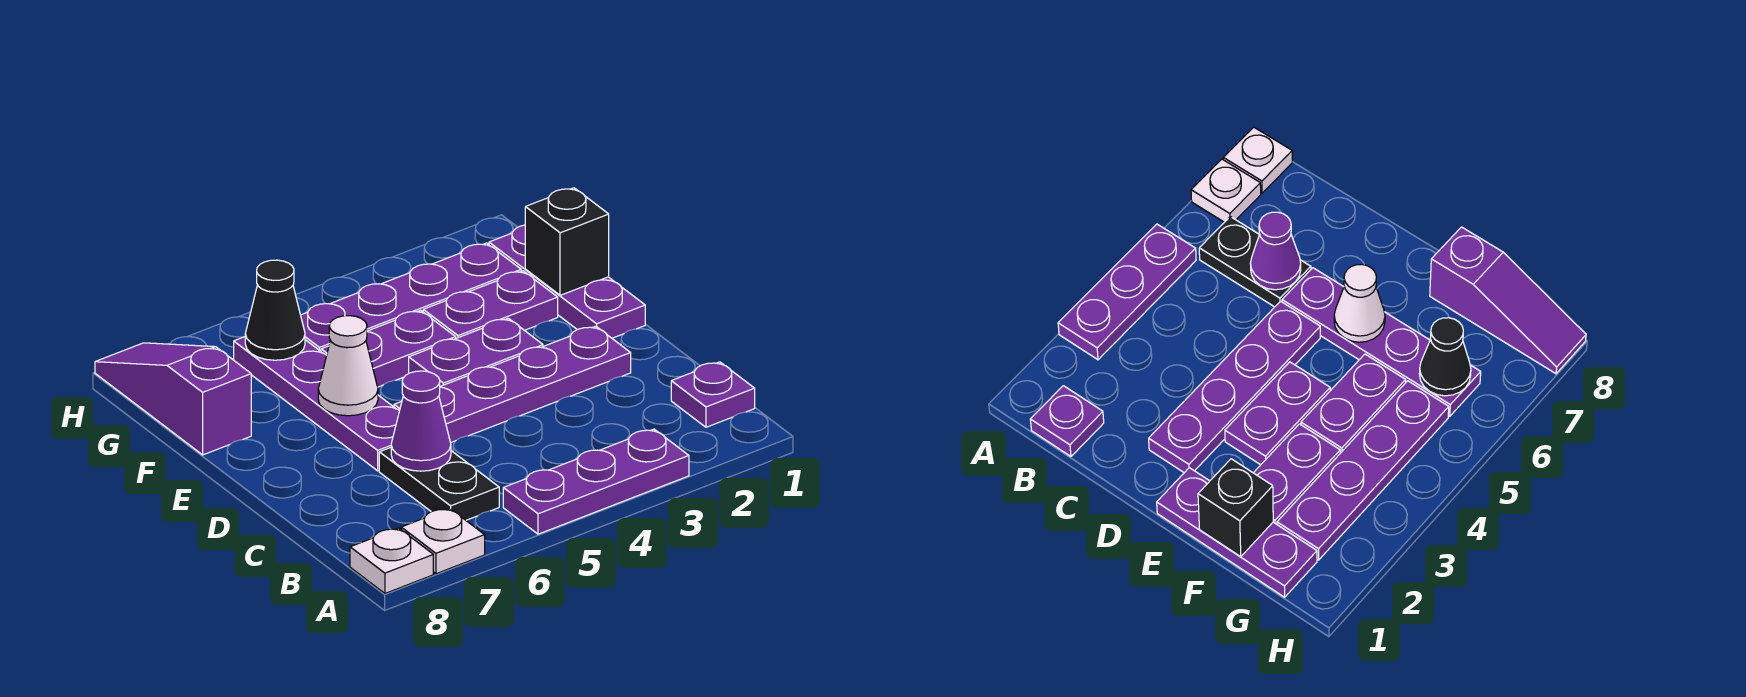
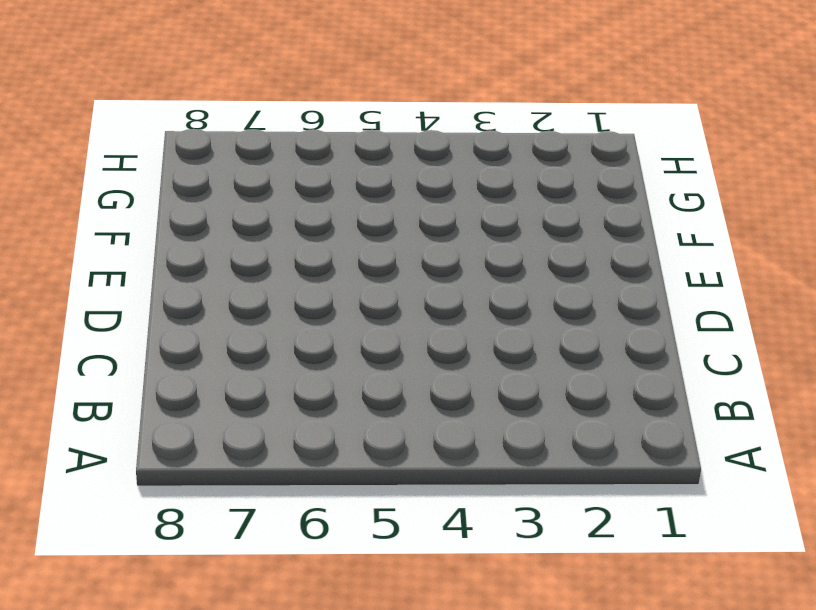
none -> purple 1x3 plate [503,429,689,534]
none -> white 1x1 plate [401,508,485,574]
none -> white 1x1 plate [350,528,433,593]

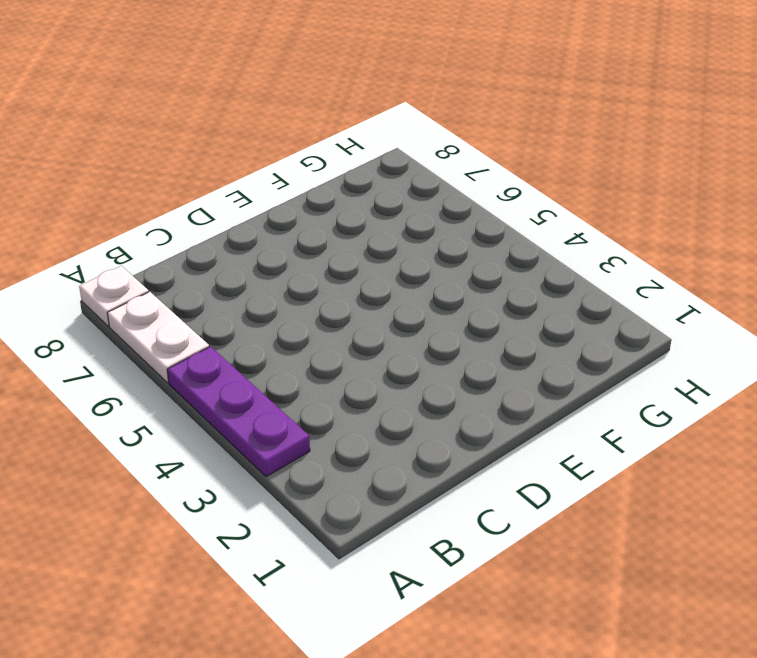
white 1x2 plate [108,292,209,383] -> white 1x1 plate [401,508,485,574]
none -> purple 1x1 plate [671,362,755,427]
none -> black 1x2 plate [379,448,499,520]
none -> purple 1x4 plate [394,326,631,443]

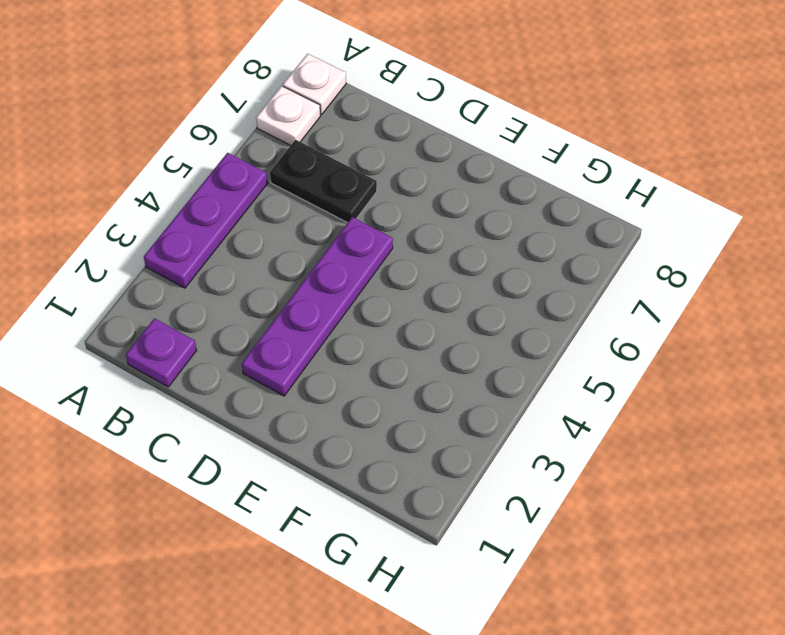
none -> purple 1x4 plate [234,337,399,471]
none -> purple 1x3 plate [489,225,645,338]
none -> purple 1x2 plate [409,318,543,386]

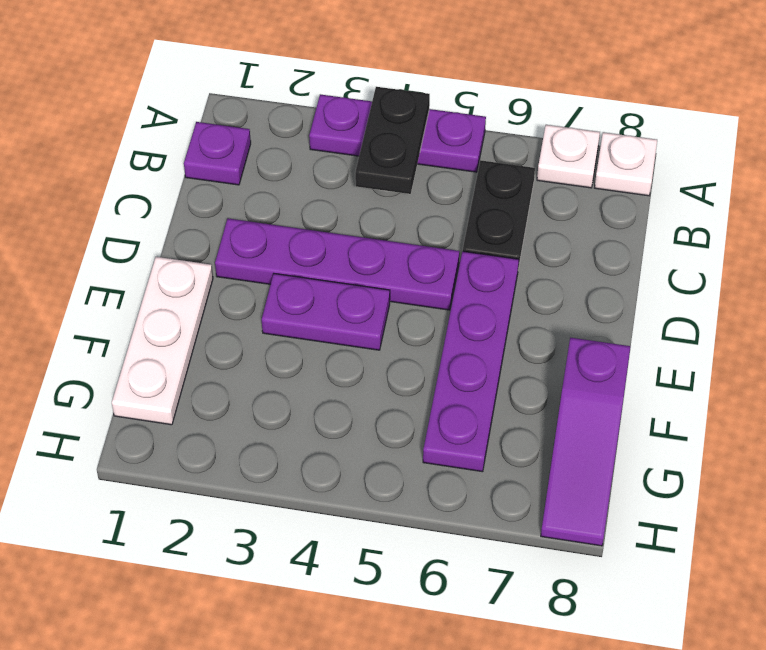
black 1x2 plate [355,87,430,194] -> none
white 1x3 plate [112,257,213,425] -> purple 1x3 plate [489,225,645,338]
none -> purple 1x2 plate [423,271,558,338]
none -> purple 1x2 plate [321,310,456,387]
none -> purple 1x4 plate [301,243,521,351]

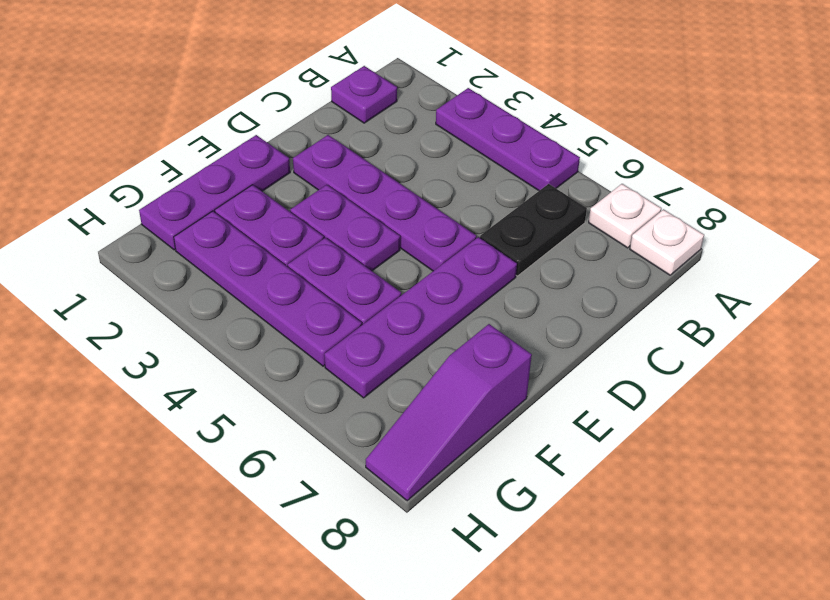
none -> purple 1x1 cone [391,371,451,471]
none -> white 1x1 cone [318,316,378,416]
none -> black 1x1 brick [525,188,609,295]

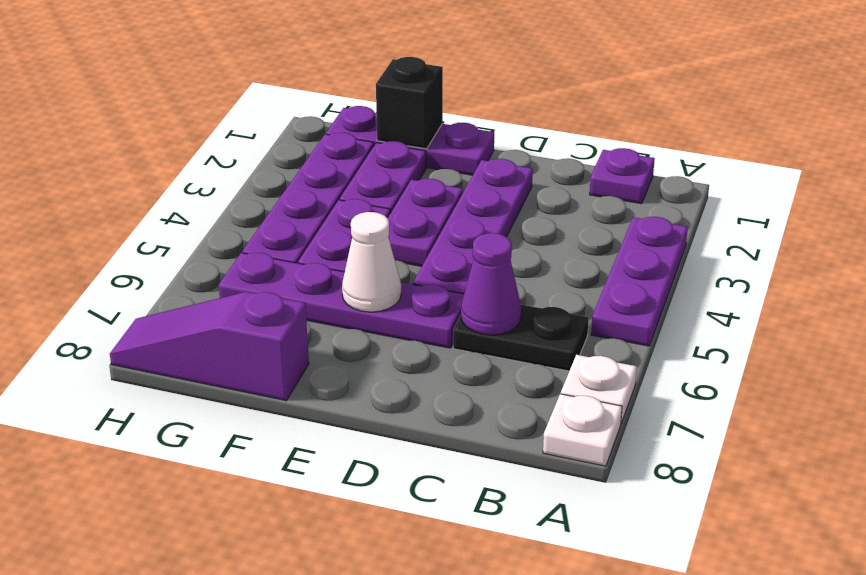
none -> black 1x1 cone [245,260,305,360]

